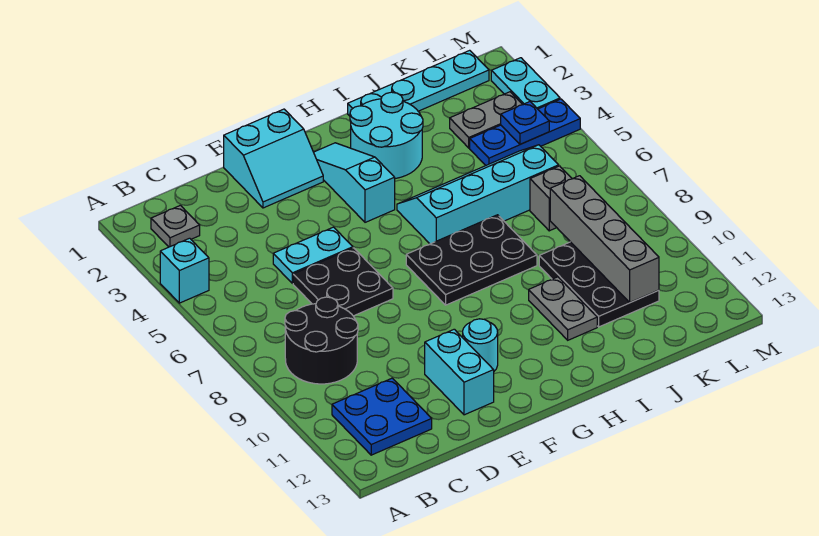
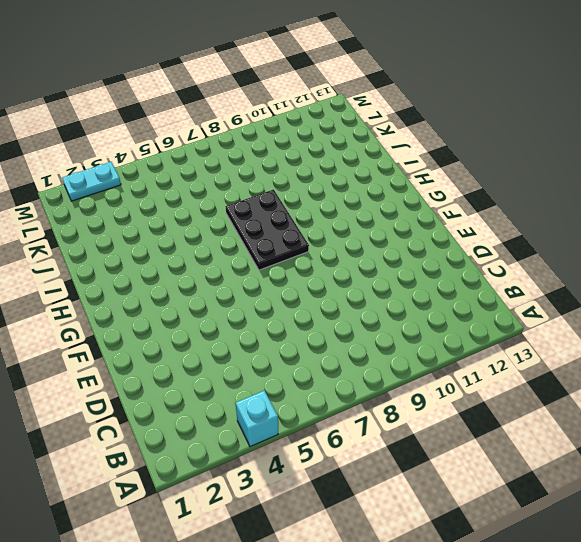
none -> grey 1x1 plate [151,205,200,247]
none -> black 2x2 round brick [285,297,358,384]
none -> blue 2x2 plate [332,378,432,455]

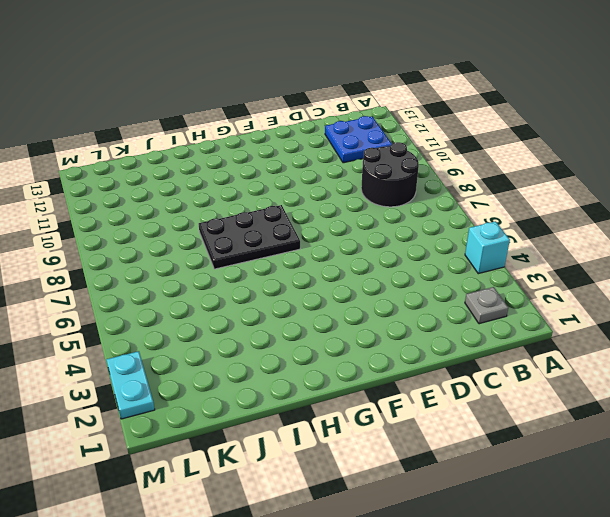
none -> cyan 1x2 plate [273,227,353,283]
none -> black 2x2 plate [293,248,393,316]
none -> cyan 2x2 slope [224,109,323,208]

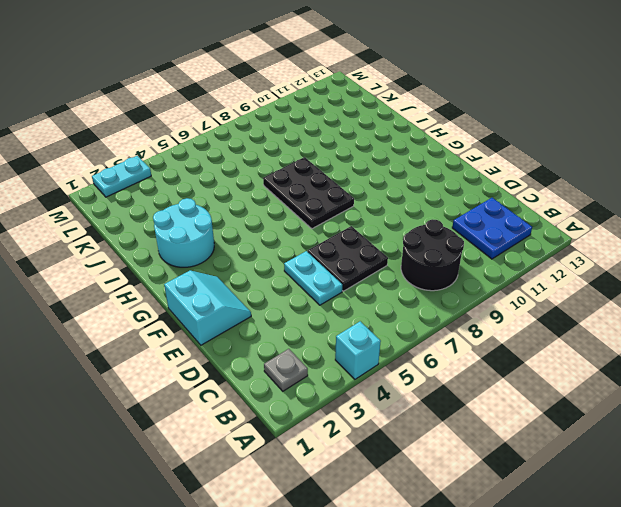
none -> cyan 1x2 brick [425,329,494,415]
none -> cyan 1x1 round brick [463,319,498,371]
none -> cyan 1x3 slope [314,143,395,222]

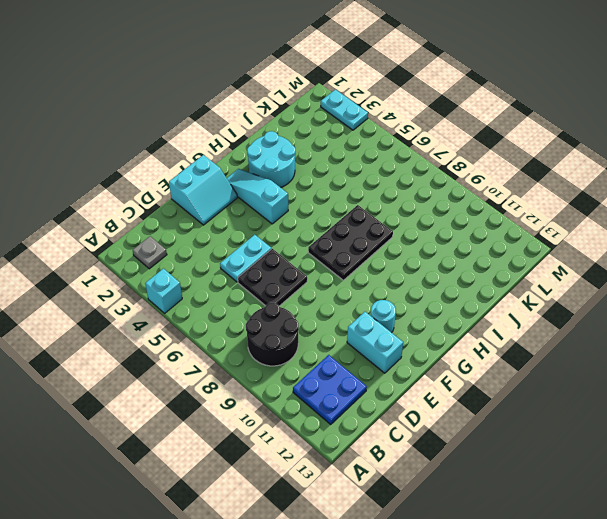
none -> cyan 2x4 slope [397,145,559,244]
none -> cyan 1x4 plate [348,50,489,116]
none -> grey 1x2 plate [529,277,597,340]

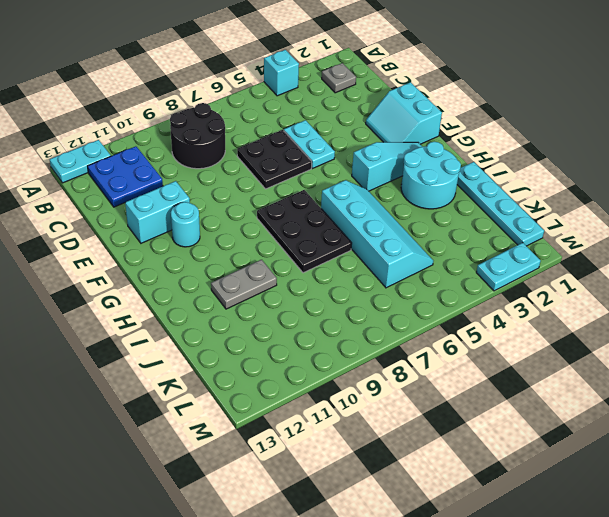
cyan 1x2 plate [50,140,111,183] -> none
none -> black 2x3 plate [539,242,659,327]
none -> grey 1x2 plate [450,92,523,148]
none -> blue 1x3 plate [470,99,580,165]

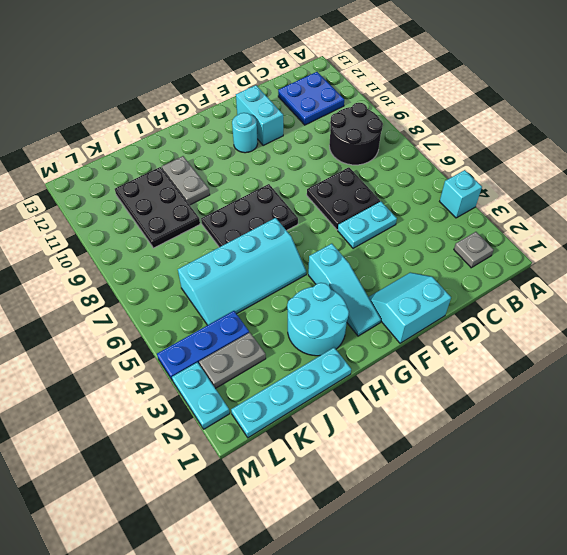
none -> grey 1x1 brick [530,166,572,231]
none -> grey 1x4 brick [550,176,659,302]
none -> blue 1x1 plate [501,102,549,144]

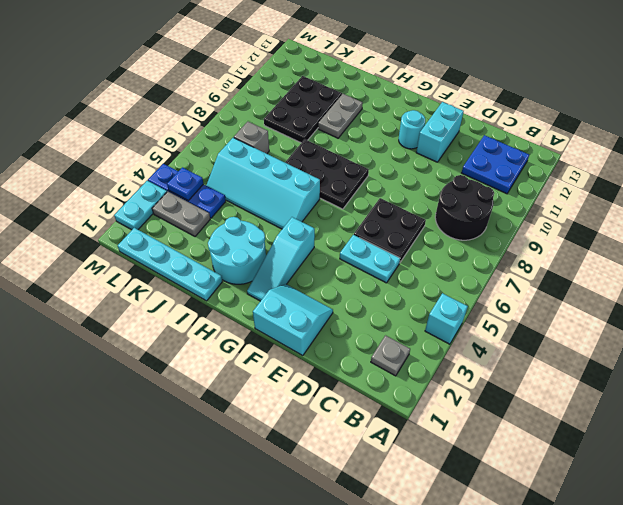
none -> grey 1x4 brick [550,176,659,302]

